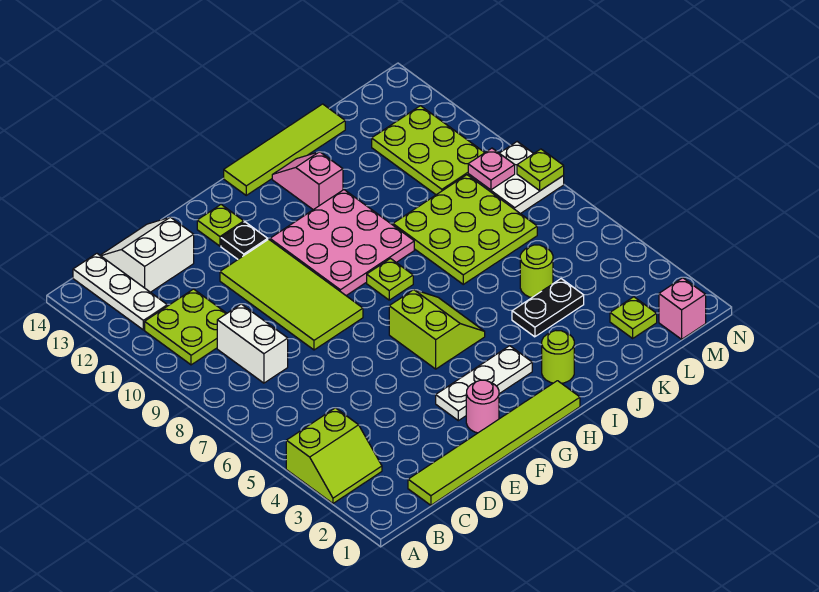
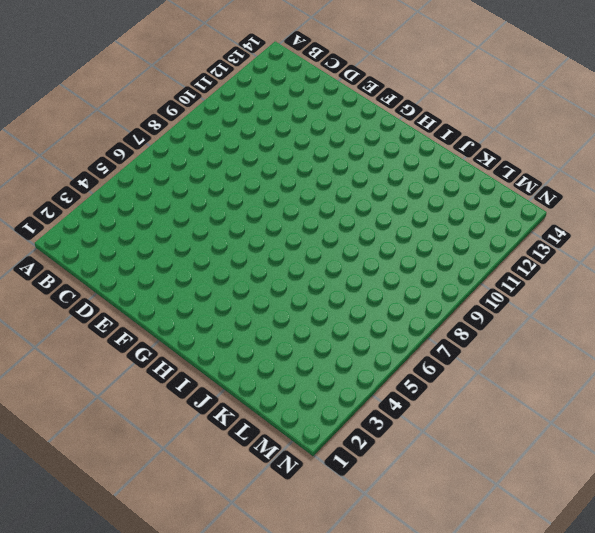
none -> lime 2x2 slope [286,408,382,503]
none -> lime 2x2 plate [145,289,227,365]
none -> white 1x3 plate [73,254,167,330]

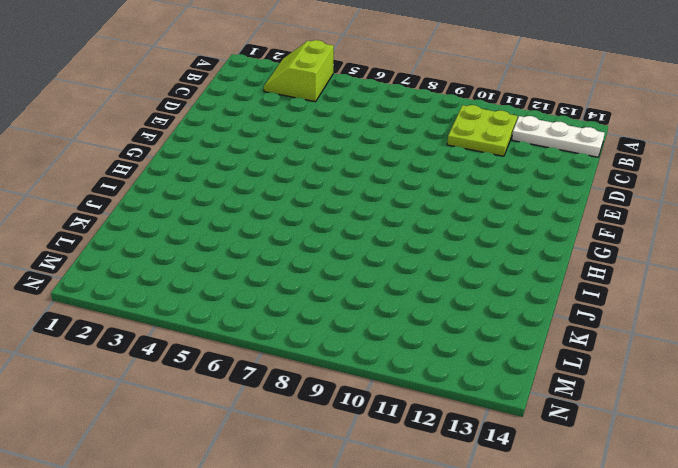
none -> lime 1x6 tile [408,381,580,505]
none -> white 1x2 brick [217,304,288,383]
none -> white 2x2 slope [100,217,194,292]

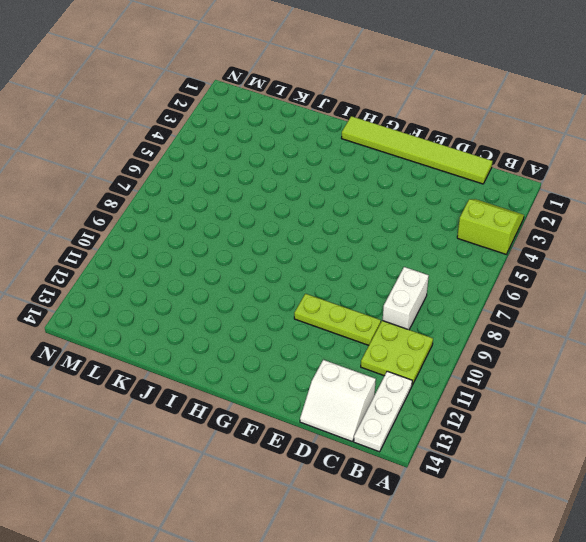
lime 1x3 plate [294,294,381,345] -> lime 2x4 tile [220,239,363,350]
none -> pink 1x1 round brick [466,380,499,433]
none -> white 1x3 plate [436,346,532,421]
none -> black 1x1 plate [221,222,268,259]

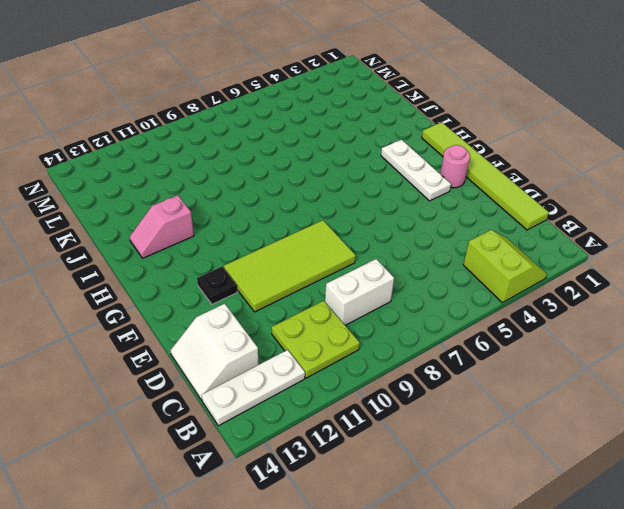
none -> lime 1x1 plate [197,205,244,246]
none -> lime 2x2 slope [389,290,485,369]
none -> pink 3x3 plate [270,190,414,296]

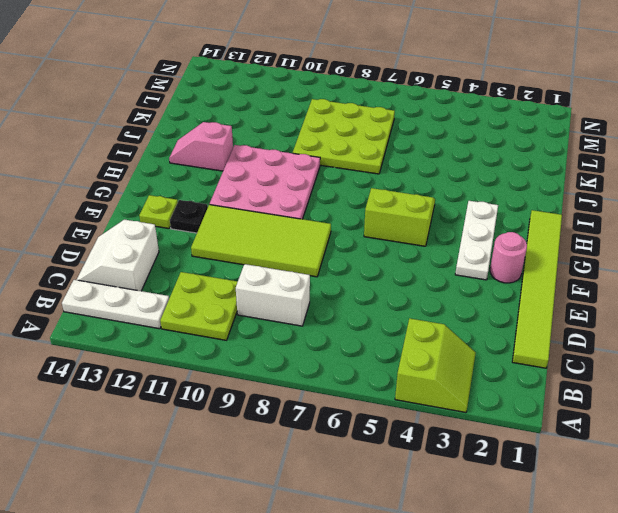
none -> lime 1x1 plate [367,259,413,300]
none -> lime 1x4 tile [224,104,345,195]
none -> lime 1x1 round brick [542,331,574,383]

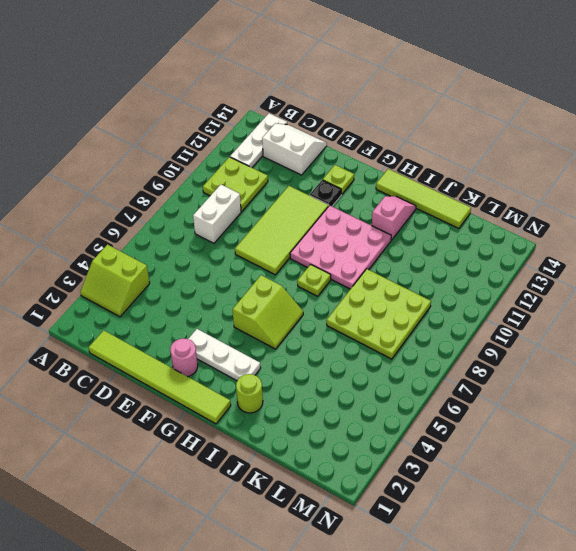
none -> black 1x2 plate [512,279,584,337]
none -> lime 1x1 round brick [520,245,553,298]
none -> lime 1x1 plate [610,297,657,338]

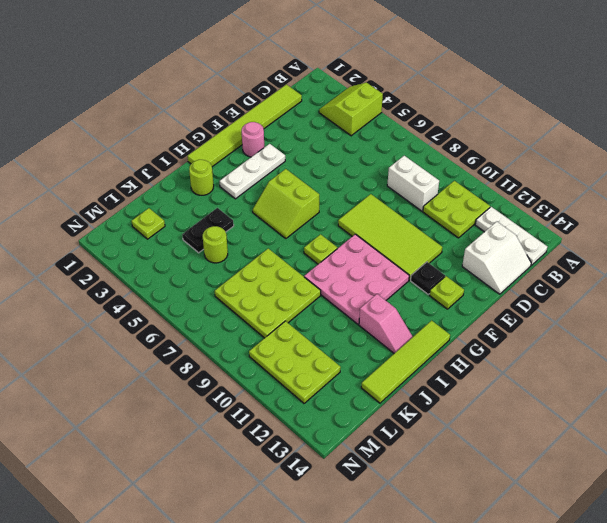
none -> pink 1x1 brick [659,278,706,339]
none -> white 2x2 plate [468,142,564,214]
none -> pink 1x1 plate [468,148,515,190]

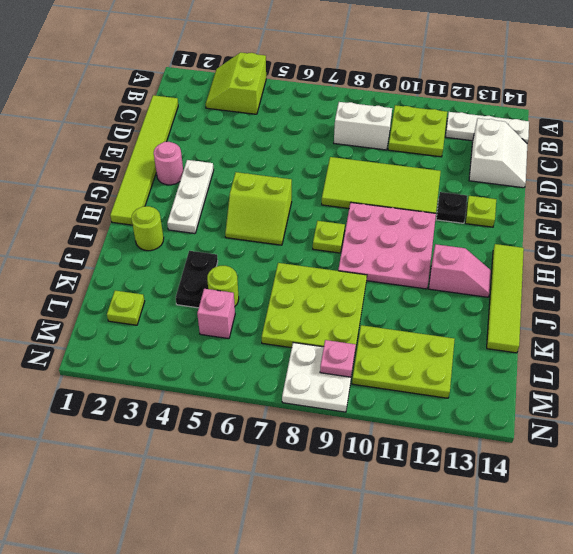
pink 1x1 brick [197,289,235,339] -> pink 1x1 brick moved to [659,278,706,339]
none -> lime 1x1 plate [517,149,564,191]

